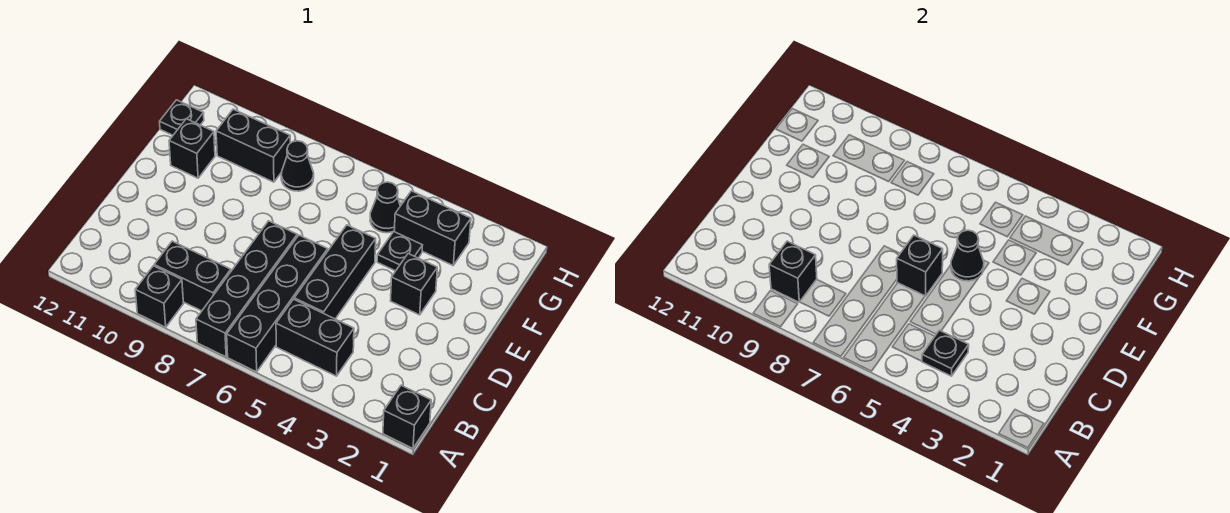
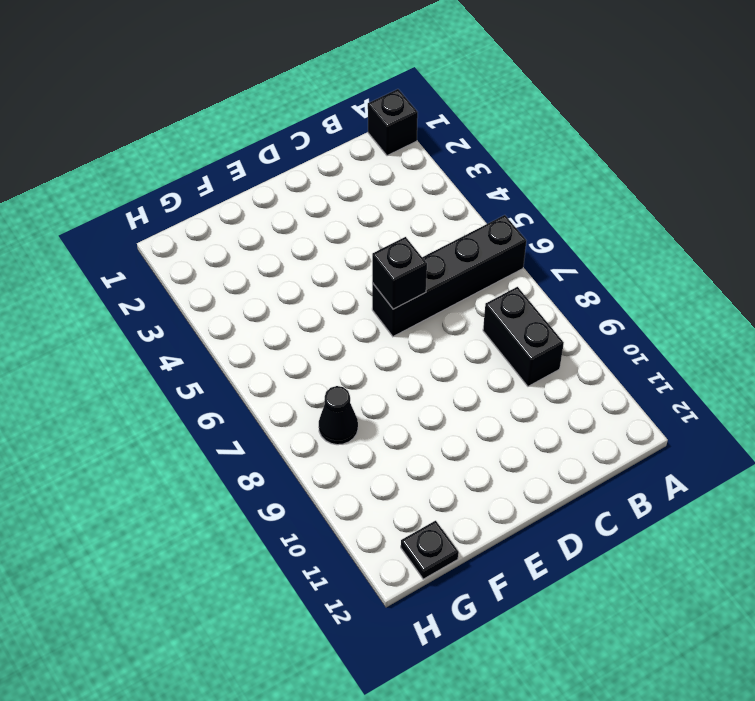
none -> black 1x4 brick [196,221,297,357]
none -> black 1x1 brick [135,266,183,327]
none -> black 1x2 brick [276,299,354,376]

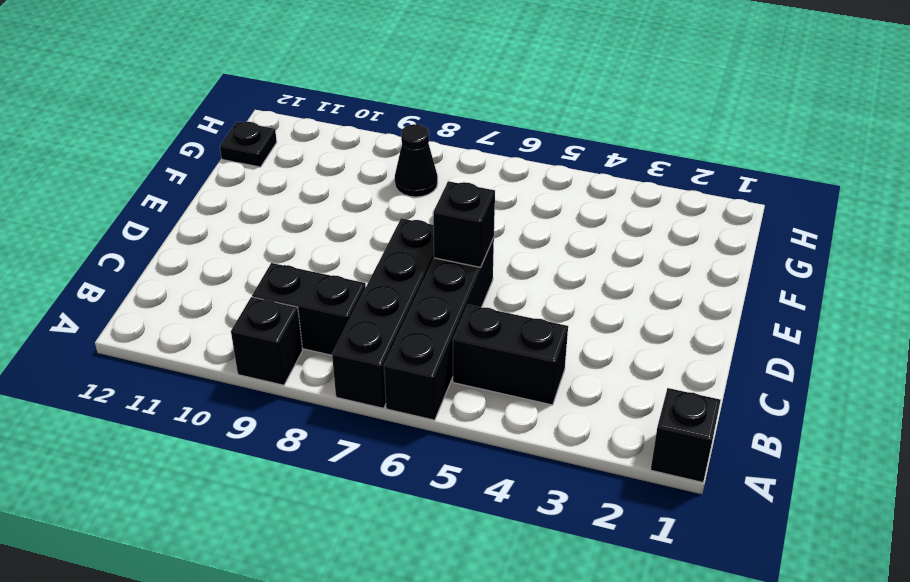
none -> black 1x3 brick [294,225,376,319]
none -> black 1x1 brick [391,254,437,315]
none -> black 1x1 plate [377,232,423,271]

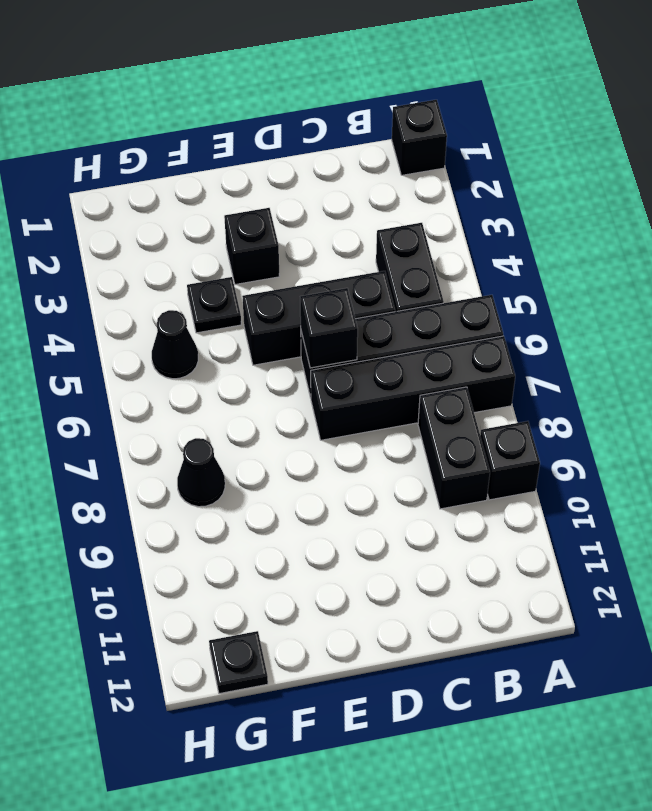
none -> black 1x1 brick [169,119,215,178]
none -> black 1x2 brick [394,191,471,265]
none -> black 1x2 brick [216,109,290,182]

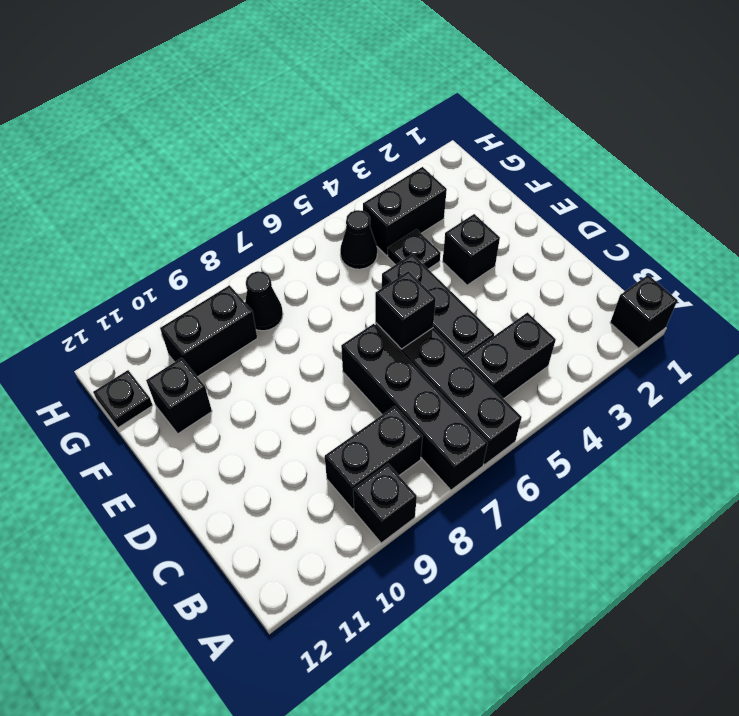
none -> black 1x1 plate [922,330,969,376]
none -> black 1x1 brick [769,241,817,302]
none -> black 1x1 cone [951,230,984,281]

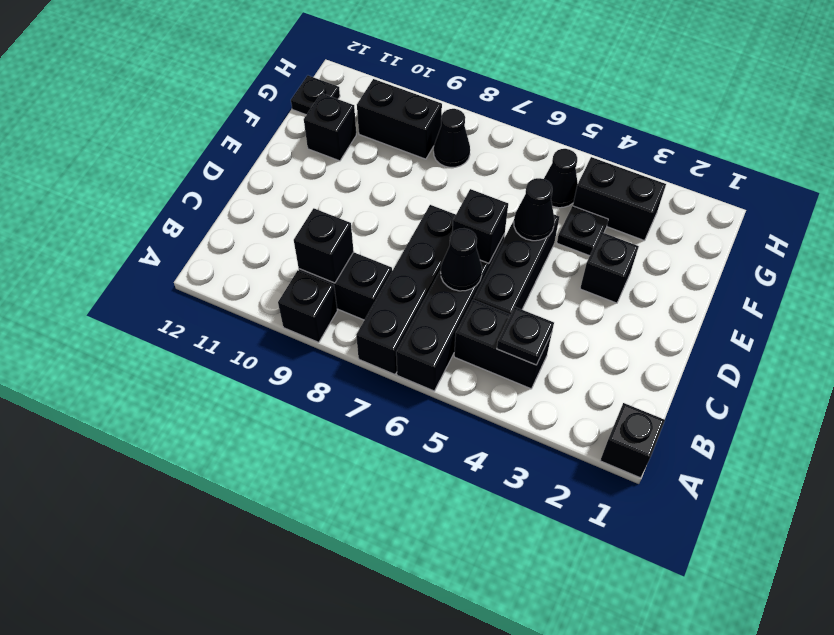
black 1x1 cone [441,229,482,291] -> none

